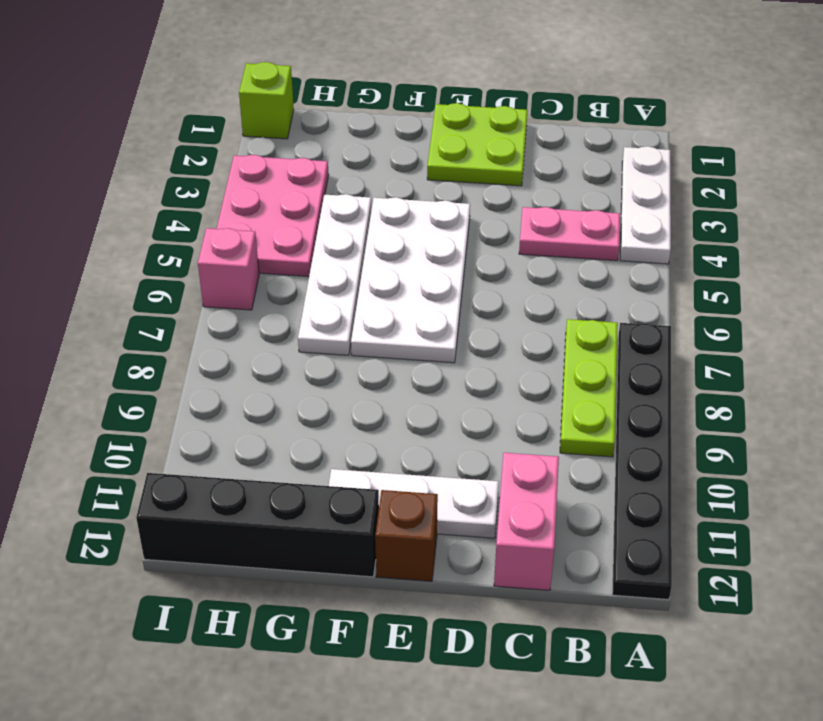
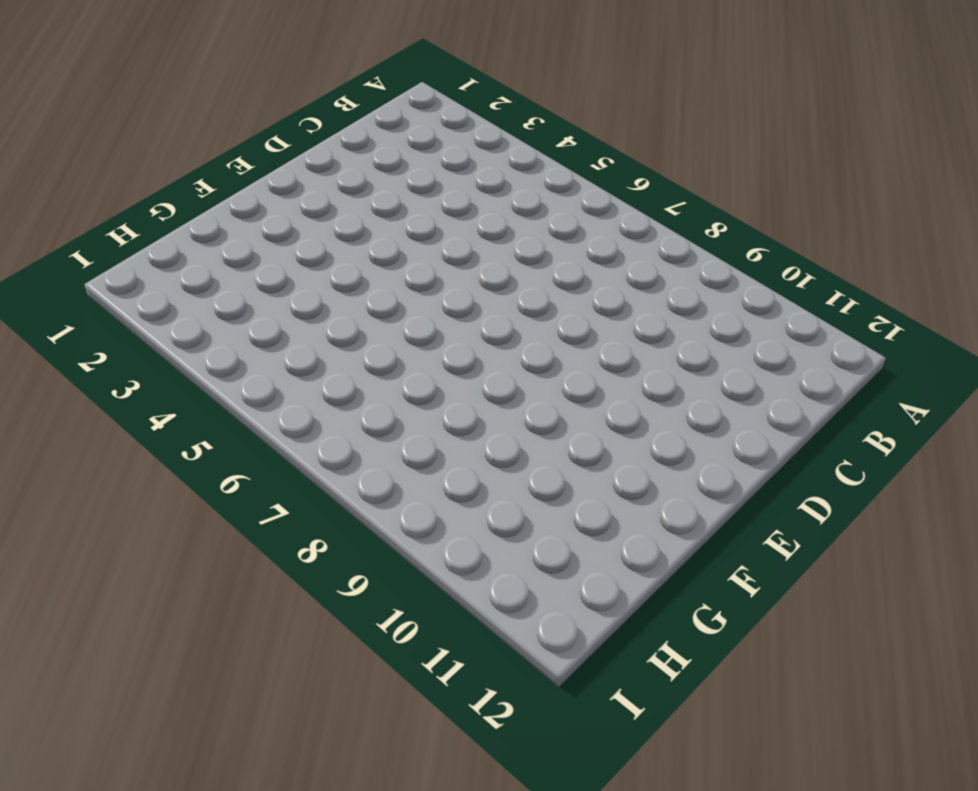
none -> white 1x3 plate [620,146,671,264]
none -> black 1x6 plate [612,323,672,600]
none -> pink 1x2 plate [519,207,620,261]

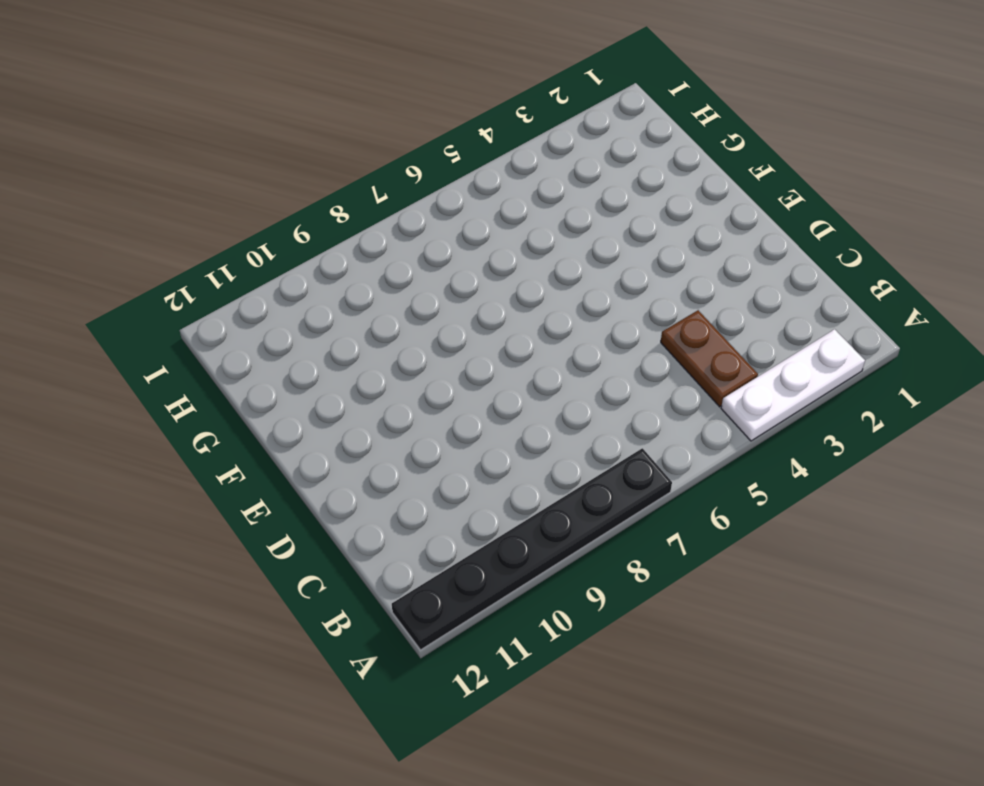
brown 1x2 plate [661,310,758,407] -> pink 1x2 plate [519,207,620,261]
none -> lime 1x3 plate [560,319,618,457]
none -> pink 1x2 brick [494,453,559,590]
none -> lime 2x2 plate [427,103,527,186]

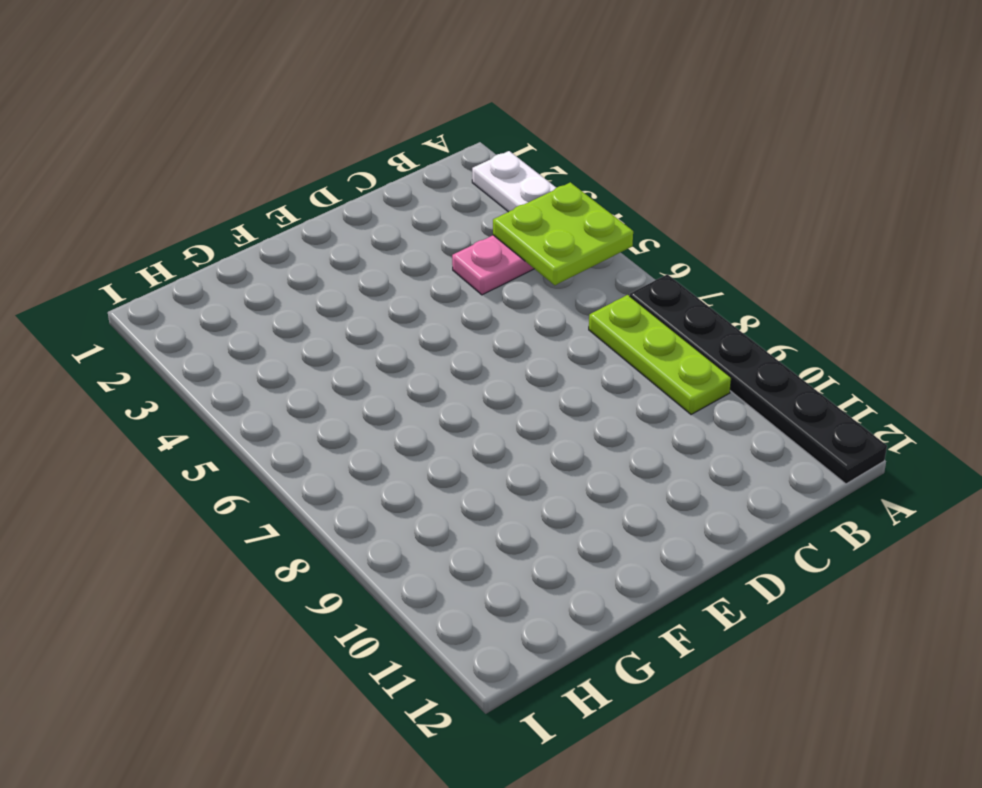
lime 2x2 plate [493,182,633,285] -> lime 2x2 plate moved to [427,103,527,186]
none -> pink 1x2 brick [494,453,559,590]
none -> white 1x3 plate [329,469,499,538]
none -> white 2x4 plate [351,197,470,363]

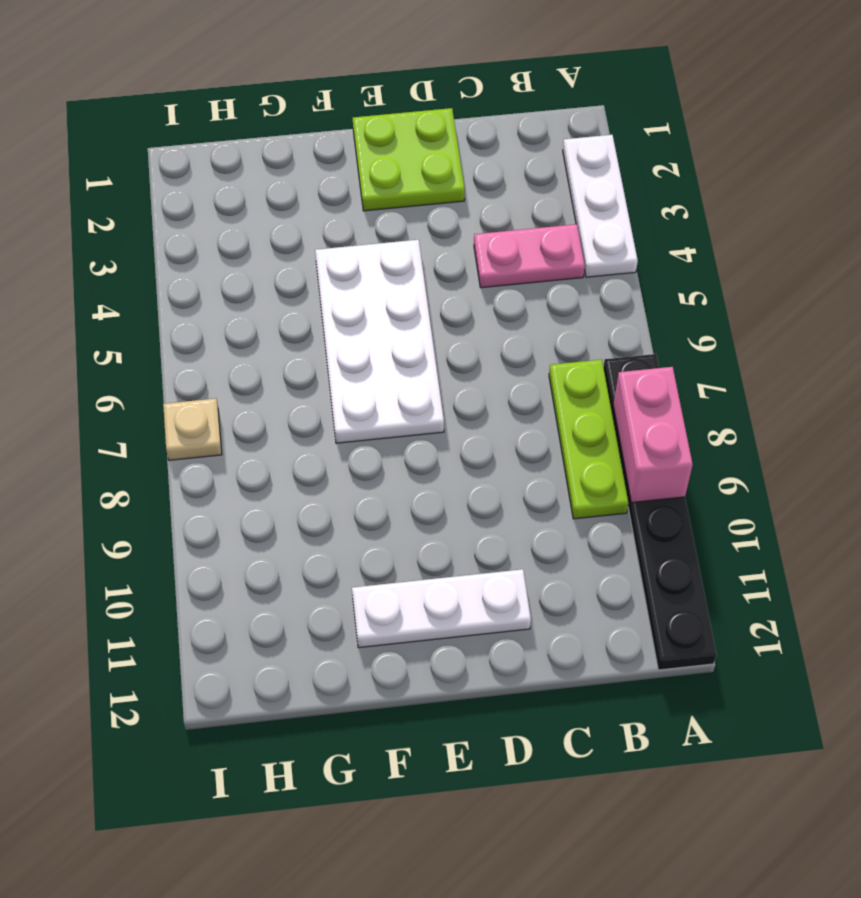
pink 1x2 brick [613,367,693,503] -> pink 1x2 brick moved to [494,453,559,590]
tan 1x1 plate [163,398,222,460] -> none
none -> brown 1x1 brick [375,490,438,581]
none -> black 1x4 brick [136,473,379,577]
none -> white 1x4 plate [298,194,371,355]

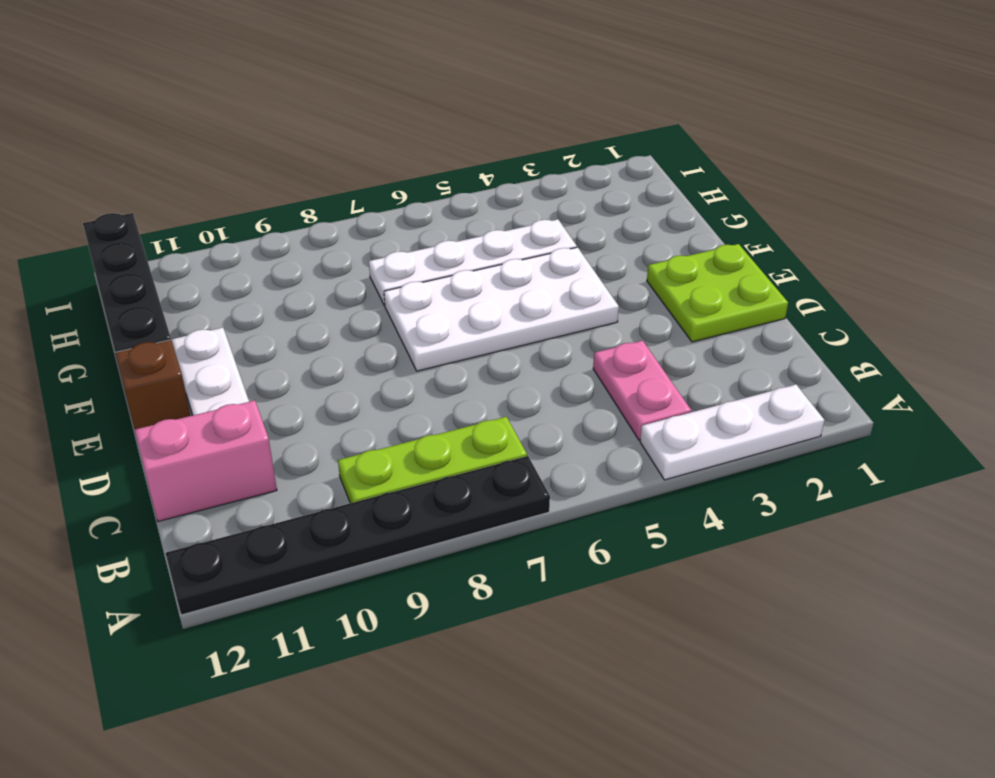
none -> pink 2x3 plate [217,155,329,277]
none -> lime 1x1 brick [239,62,294,139]
none -> pink 1x1 brick [198,228,259,310]

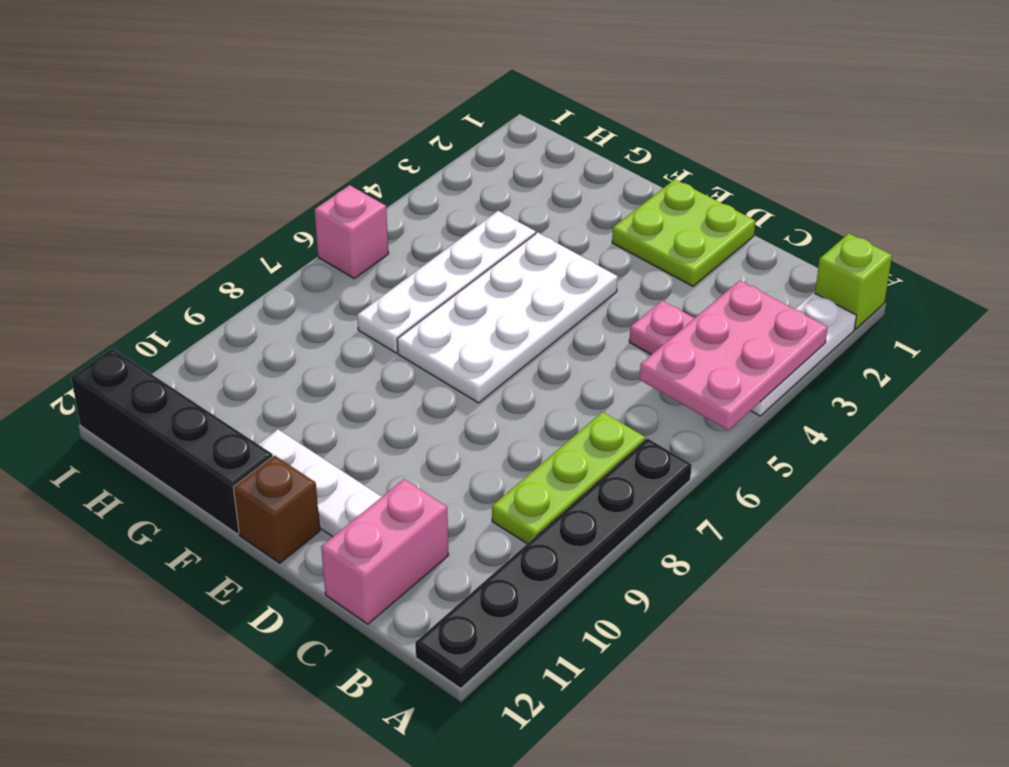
lime 1x1 brick [815,234,892,329] -> lime 1x1 brick moved to [239,62,294,139]
pink 2x3 plate [640,280,828,430] -> pink 2x3 plate moved to [217,155,329,277]

